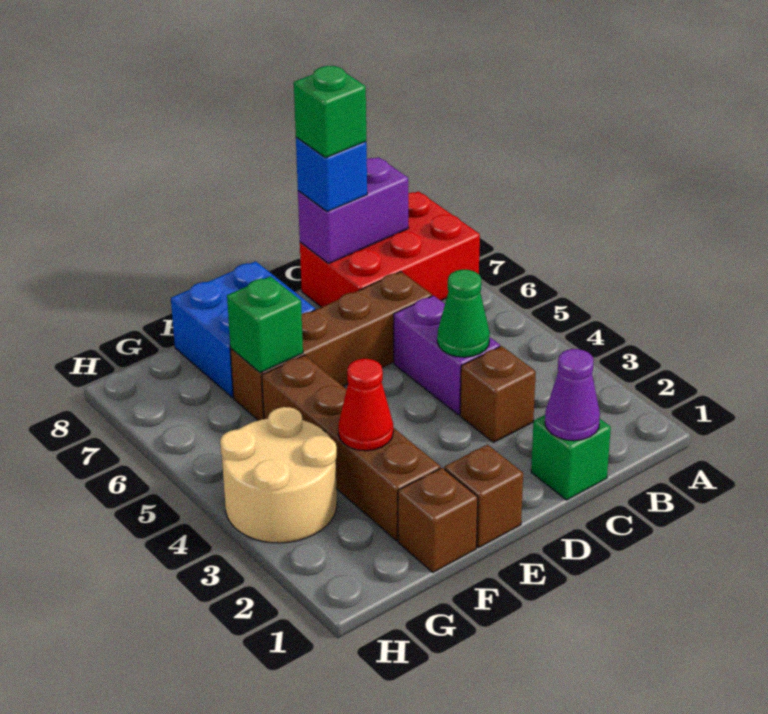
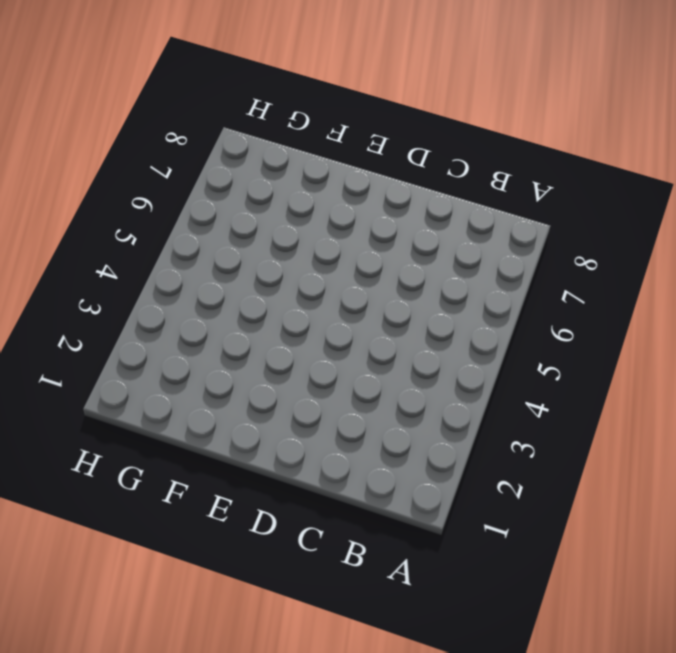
none -> red 2x3 brick [300,191,480,307]
none -> green 1x1 brick [531,415,611,500]
none -> brown 1x1 brick [460,346,536,442]

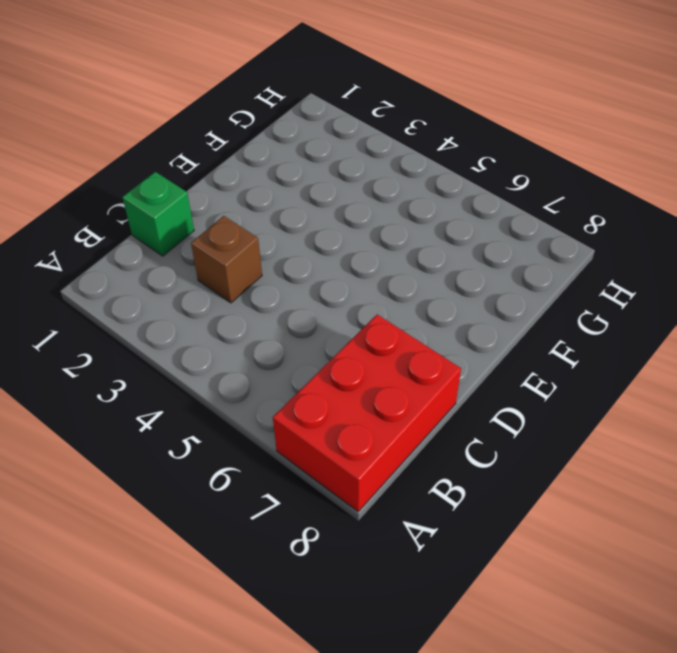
none -> purple 1x2 brick [394,296,500,415]
none -> brown 1x4 brick [230,272,432,420]
none -> brown 1x1 brick [444,444,523,548]

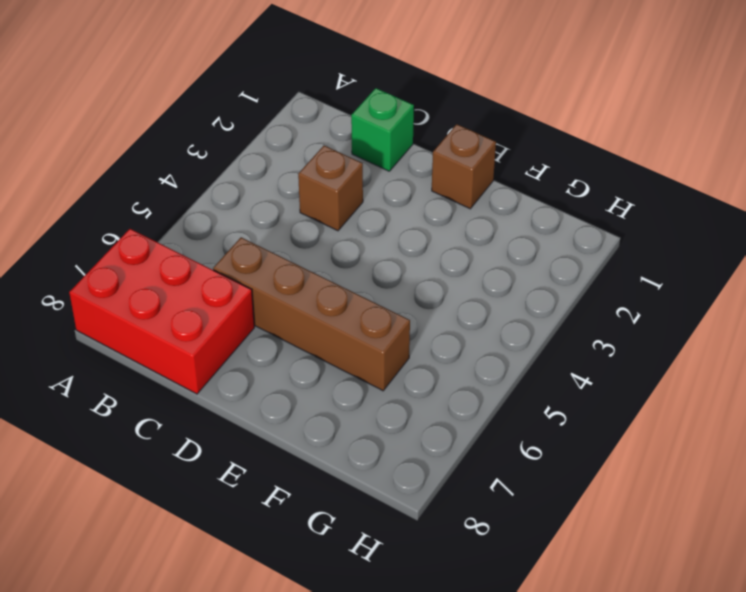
none -> purple 1x2 brick [394,296,500,415]
none -> blue 2x2 brick [171,261,315,398]
none -> brown 1x1 brick [398,468,478,572]

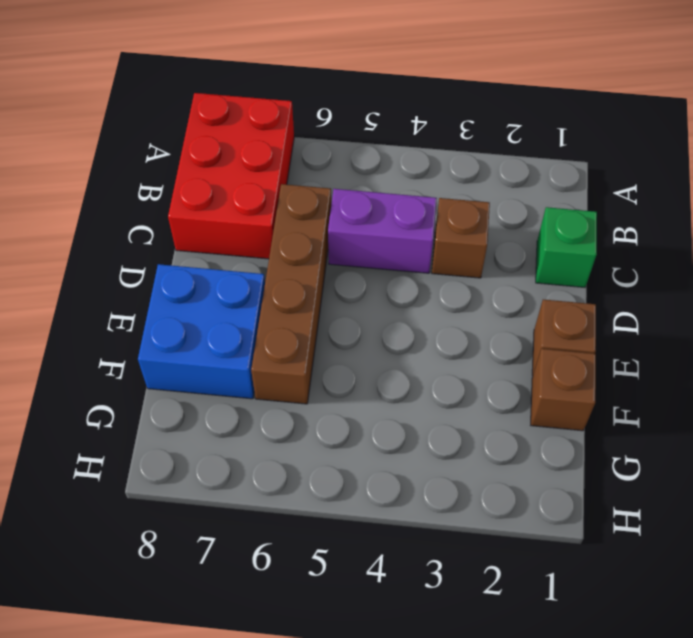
none -> brown 1x4 brick [262,355,440,541]
none -> tan 2x2 round brick [220,407,337,543]
none -> purple 1x2 brick [298,157,408,263]

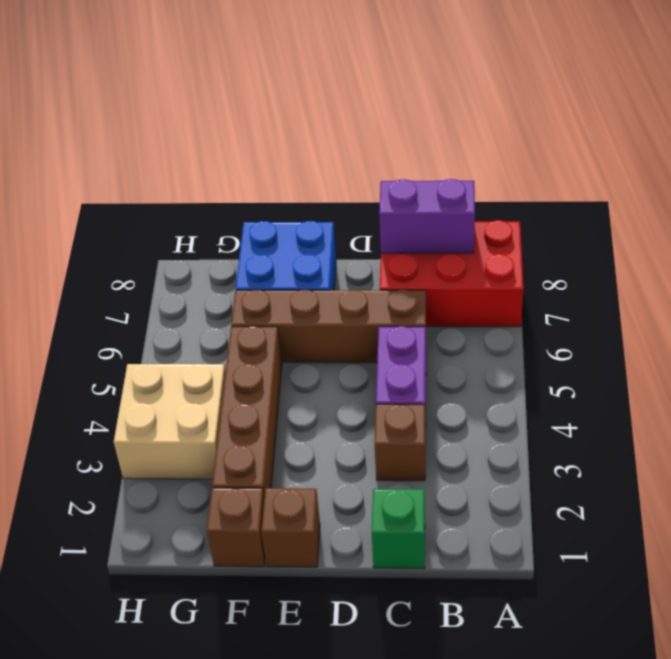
tan 2x2 brick [114,364,226,479] -> tan 2x2 round brick [220,407,337,543]
none -> purple 1x1 cone [545,349,600,441]
none -> green 1x1 cone [437,270,490,357]
none -> red 1x1 cone [338,359,393,451]

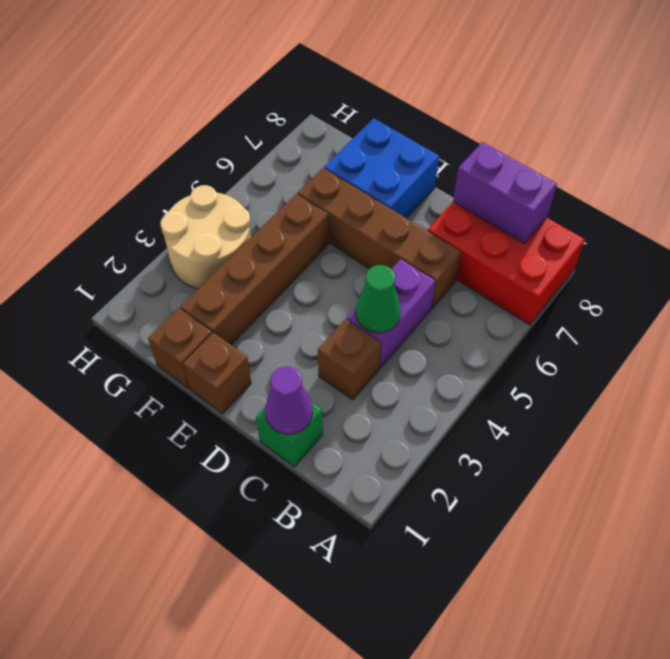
none -> red 1x1 cone [338,359,393,451]
none -> green 1x1 brick [227,276,303,373]
none -> blue 1x1 brick [296,137,367,212]

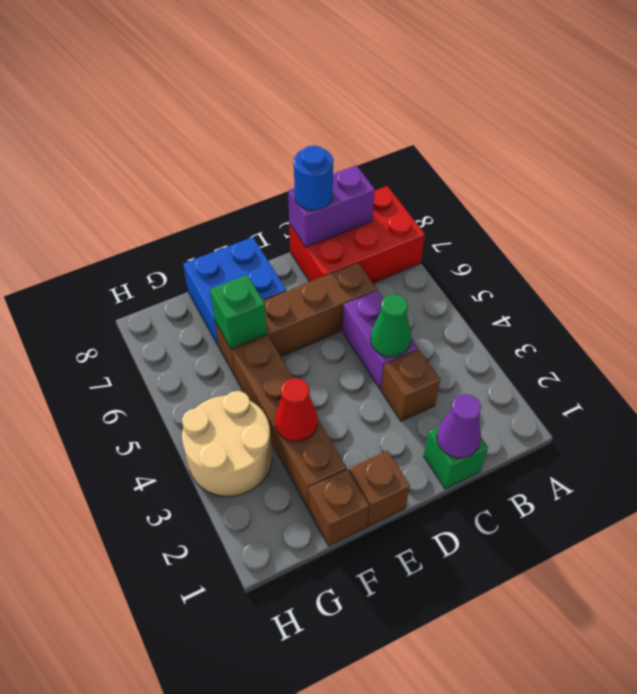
blue 1x1 round brick [294,146,333,210] -> blue 1x1 brick [296,137,367,212]
none -> green 1x1 brick [294,66,366,158]

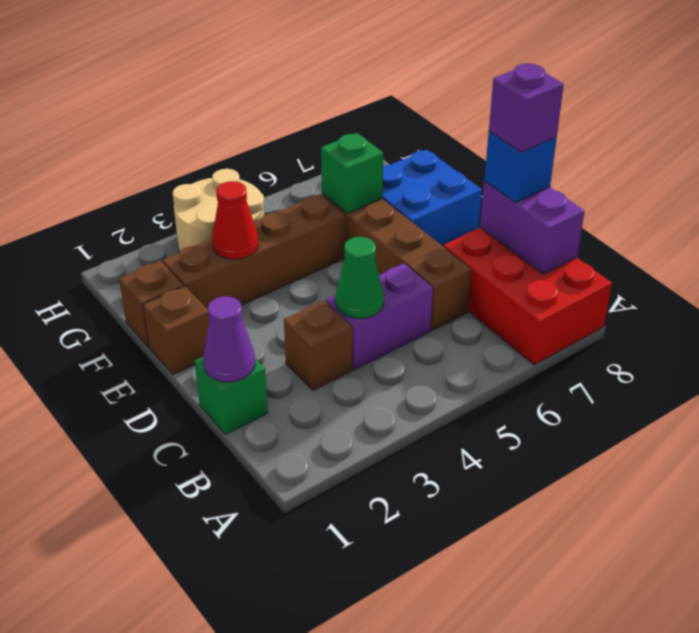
purple 1x1 brick [489,63,564,152] -> green 1x1 brick [294,66,366,158]

